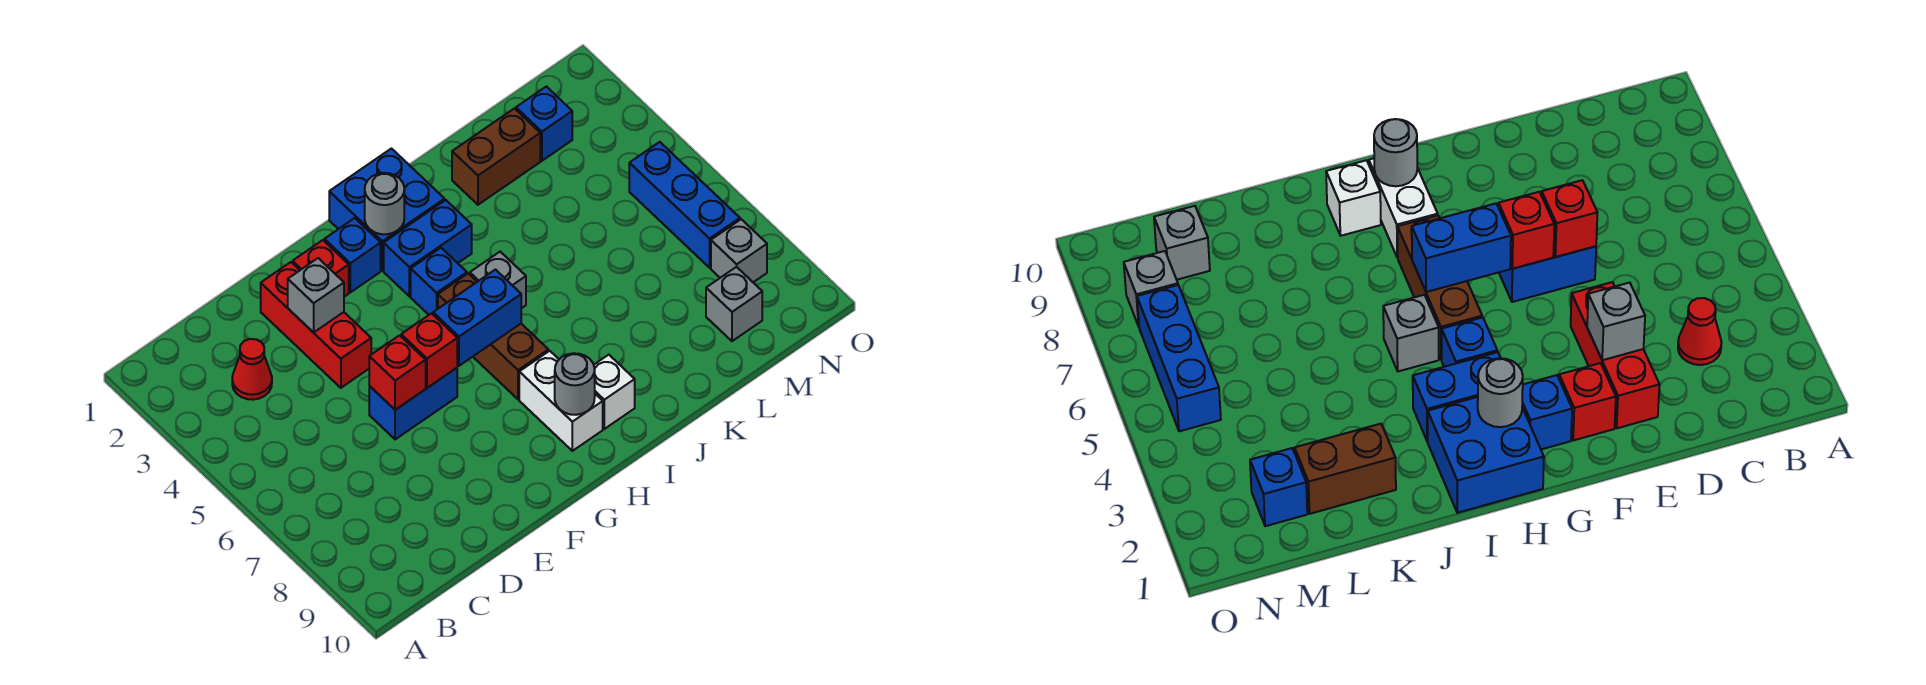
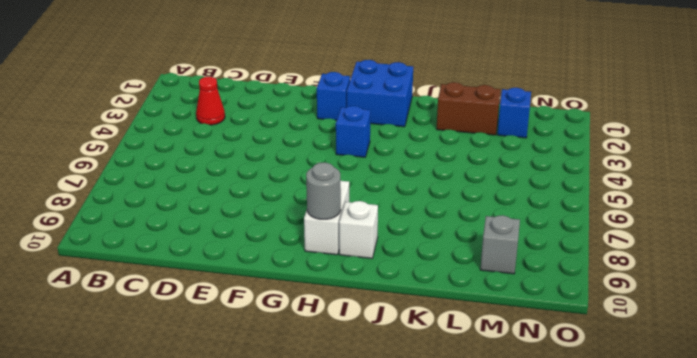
none -> red 1x3 brick [261,262,371,388]
none -> blue 1x2 brick [369,368,457,439]
none -> red 1x1 brick [293,240,349,297]

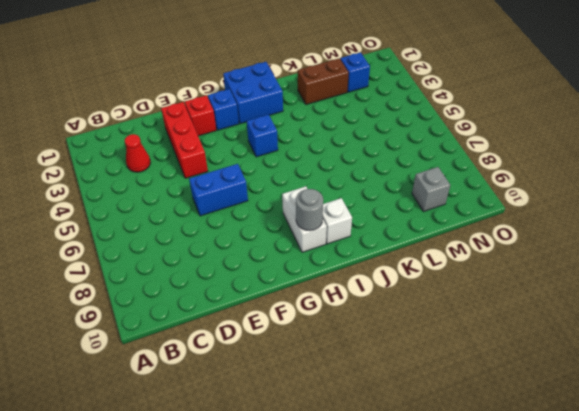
none -> blue 1x2 brick [384,200,472,296]
none -> brown 1x3 brick [438,274,548,399]
none -> grey 1x1 brick [470,252,526,308]

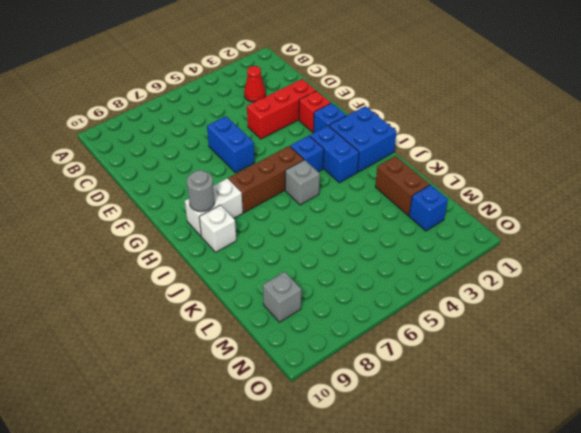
none -> blue 1x3 brick [629,142,740,268]
none -> grey 1x1 brick [711,219,767,282]
none -> grey 1x1 brick [288,258,344,333]

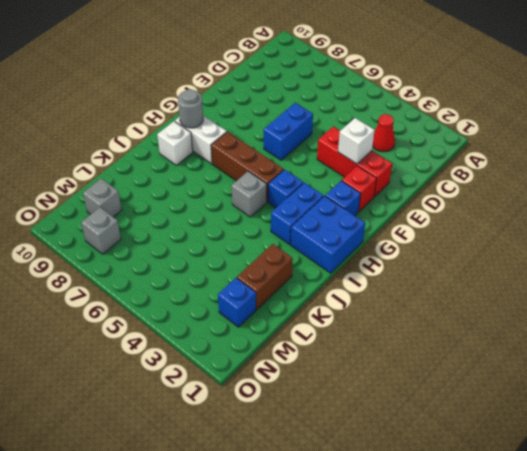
white 1x1 brick [338,118,375,164] -> grey 1x1 brick [288,258,344,333]
none -> blue 1x3 brick [629,142,740,268]
none -> red 1x1 brick [369,335,426,410]
none -> red 1x1 brick [401,313,457,388]

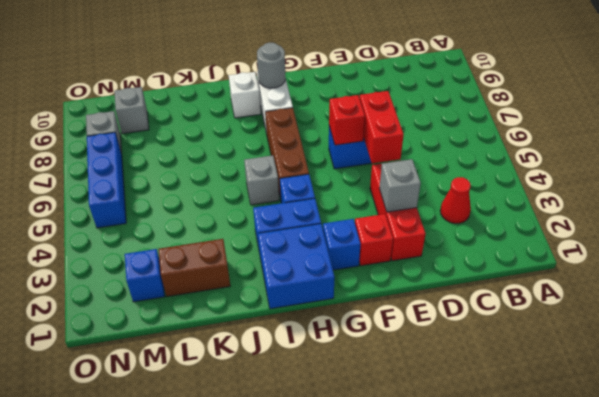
red 1x2 brick [360,91,404,163] -> red 1x1 brick [369,335,426,410]
none -> blue 1x2 brick [433,270,521,366]
none -> grey 1x1 round brick [365,173,404,234]

